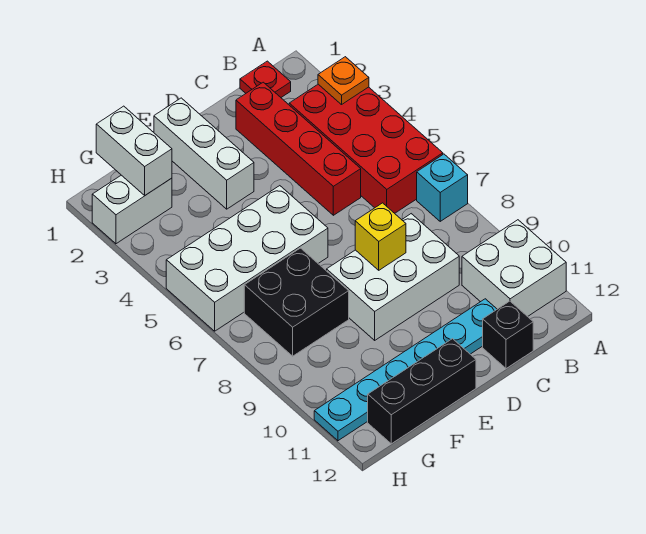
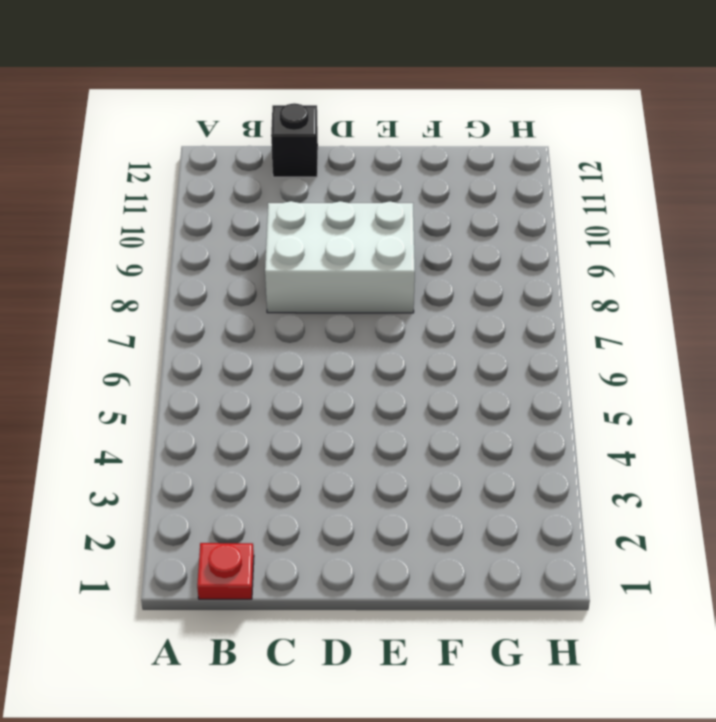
none -> red 2x4 brick [289,84,443,213]
none -> cyan 1x1 brick [417,154,468,221]
none -> white 2x2 brick [462,220,566,317]

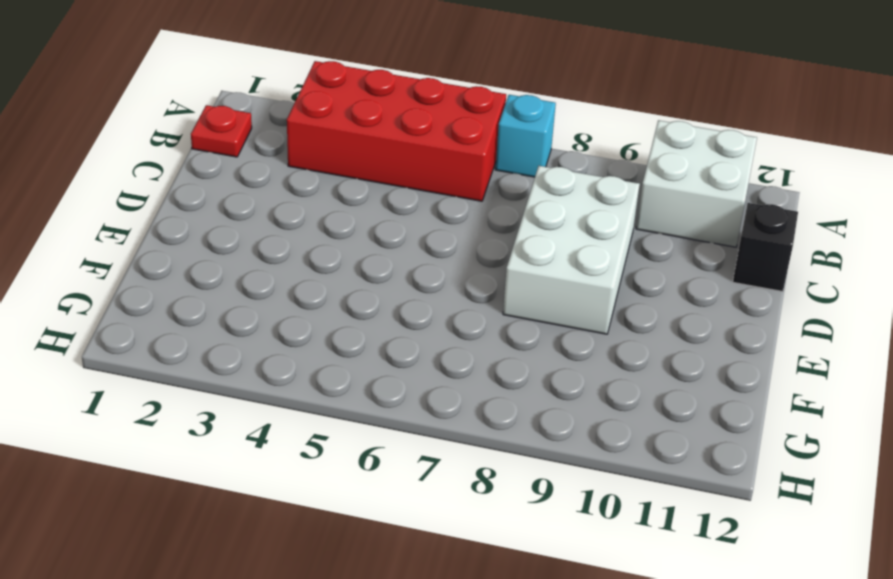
none -> red 1x4 brick [236,82,361,215]
none -> cyan 1x6 plate [314,299,497,441]
none -> white 1x3 brick [154,98,254,209]

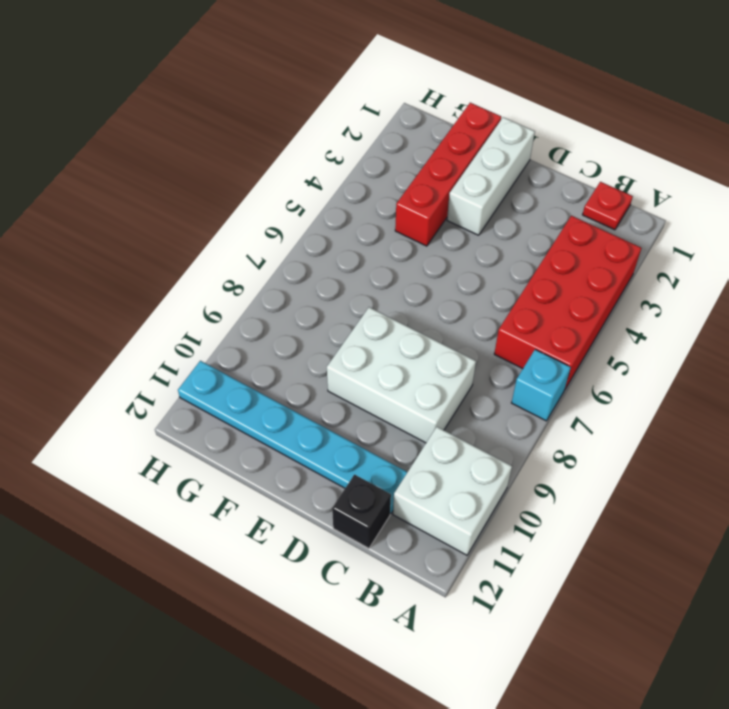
red 1x4 brick [395,103,501,246] -> red 1x4 brick moved to [236,82,361,215]
none -> white 2x4 brick [166,186,328,331]
none -> black 1x3 brick [368,339,476,444]
none -> black 2x2 brick [244,248,349,356]

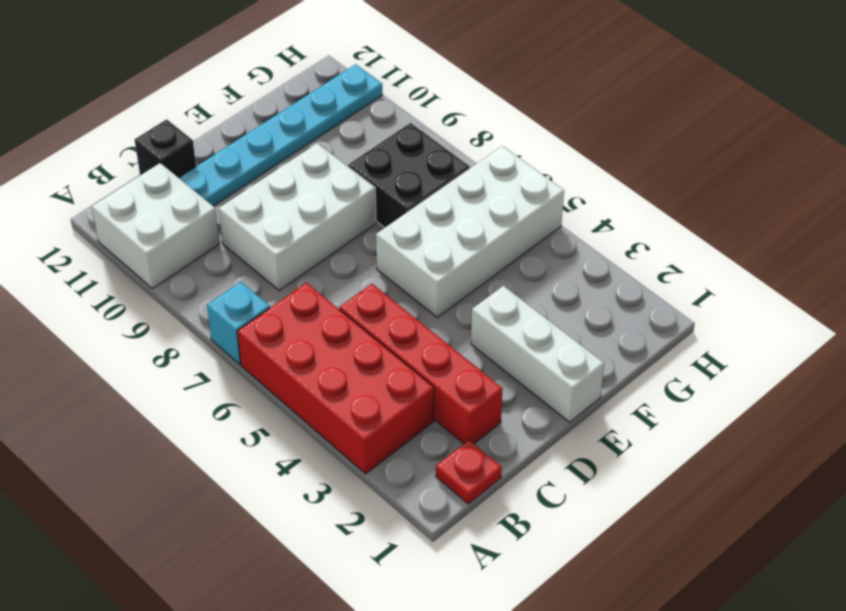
none -> black 1x3 brick [368,339,476,444]
none -> white 1x2 brick [92,175,172,244]
none -> orange 1x1 plate [318,57,369,105]

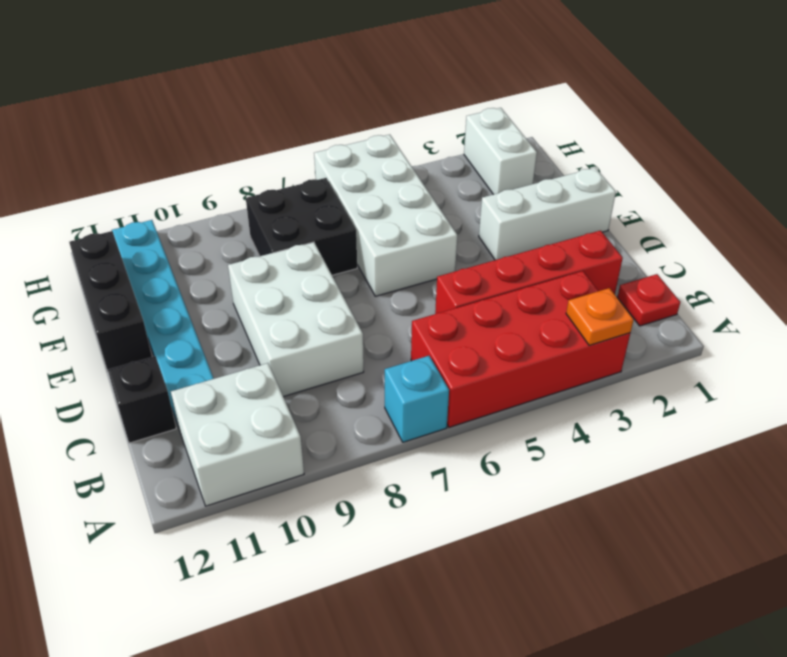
none -> yellow 1x1 brick [355,203,406,270]
none -> white 1x2 brick [96,106,172,195]

